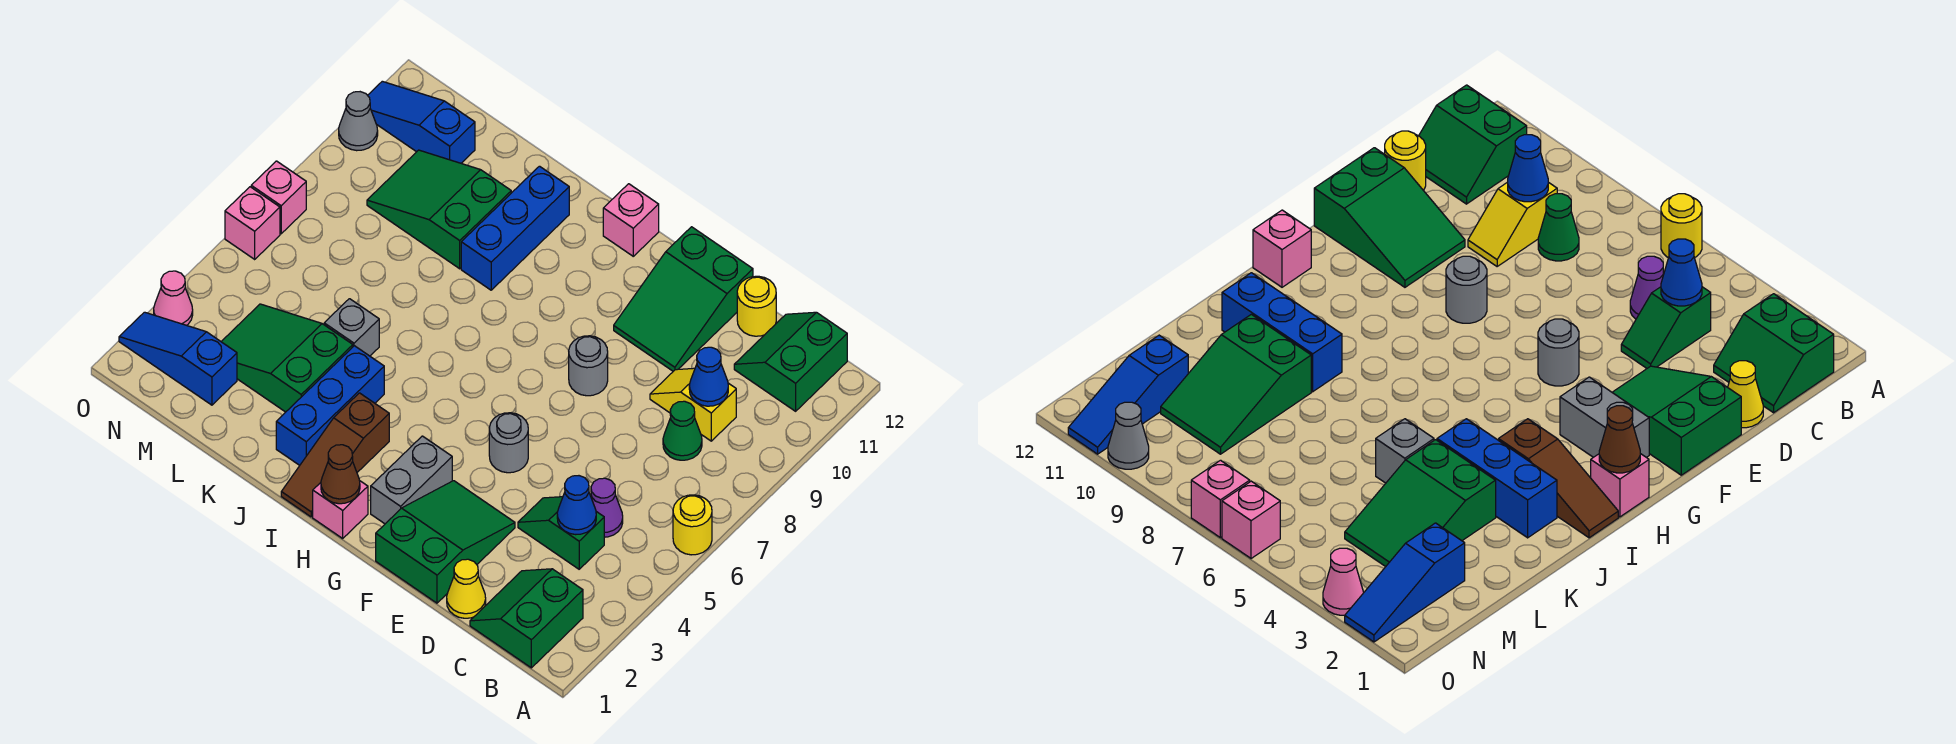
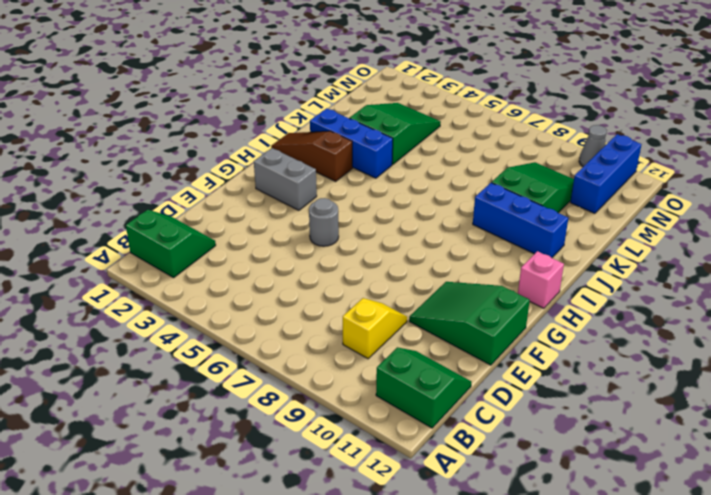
blue 1x3 brick [570,134,642,213] -> blue 1x3 slope [368,81,475,163]
none -> yellow 1x1 round brick [673,495,712,555]
none -> green 1x2 slope [518,497,604,569]
none -> purple 1x1 cone [591,478,623,537]
none -> green 1x1 cone [663,401,702,460]

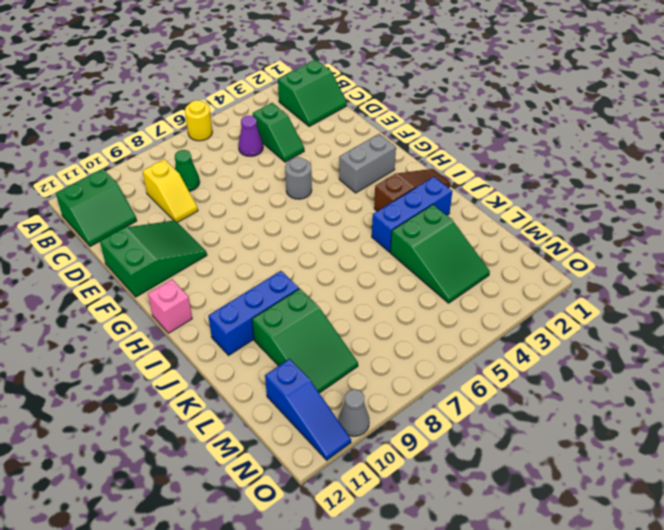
none -> yellow 1x1 cone [447,559,486,618]
none -> yellow 1x1 round brick [737,276,776,336]
none -> green 2x3 slope [376,481,515,603]
none -> grey 1x1 round brick [569,336,608,396]

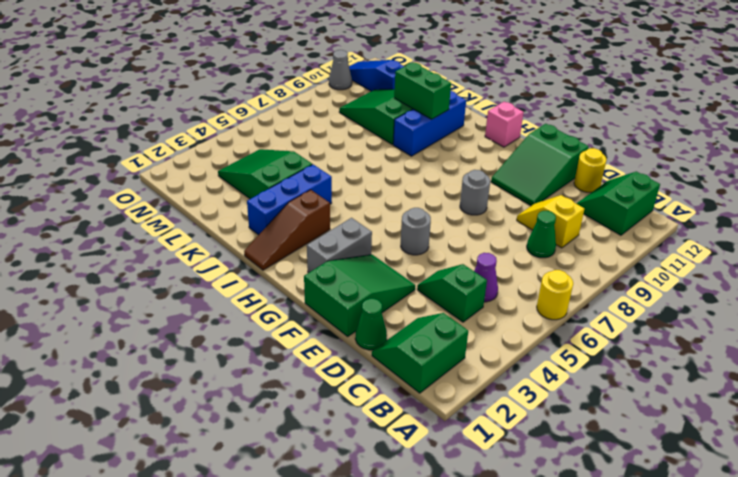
green 1x1 cone [355,299,387,350] -> yellow 1x1 cone [447,559,486,618]
green 1x2 brick [394,63,451,119] -> none
none -> pink 1x1 brick [313,481,368,538]
none -> grey 1x1 brick [324,299,379,356]
none -> blue 1x3 slope [119,312,237,405]
none -> pink 1x1 cone [154,271,193,325]

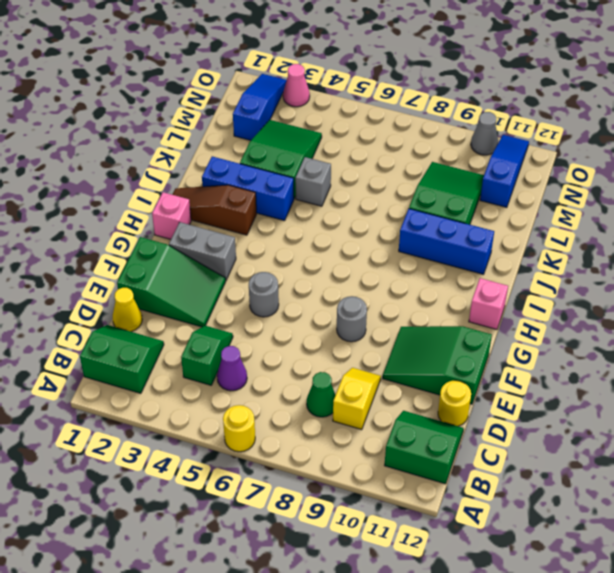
none -> pink 1x1 brick [225,187,280,259]
none -> pink 1x1 brick [251,161,306,234]
none -> blue 1x1 cone [557,476,596,535]
none -> blue 1x1 cone [689,347,728,406]

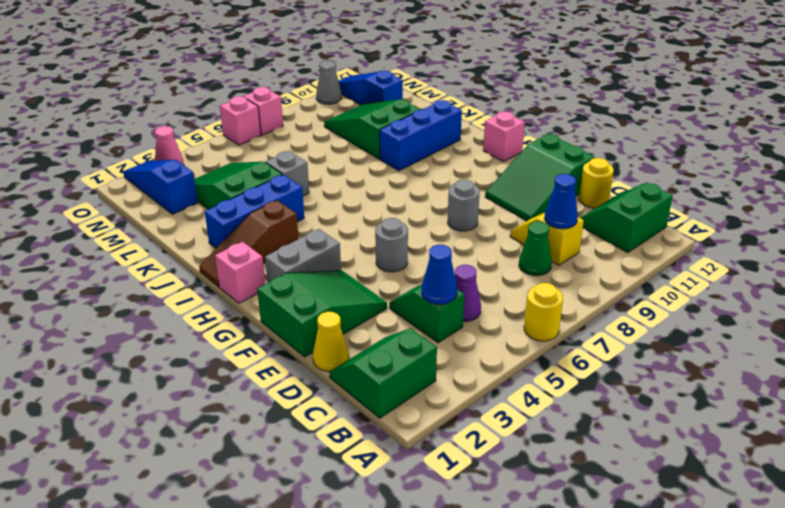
none -> brown 1x1 cone [321,445,360,504]

